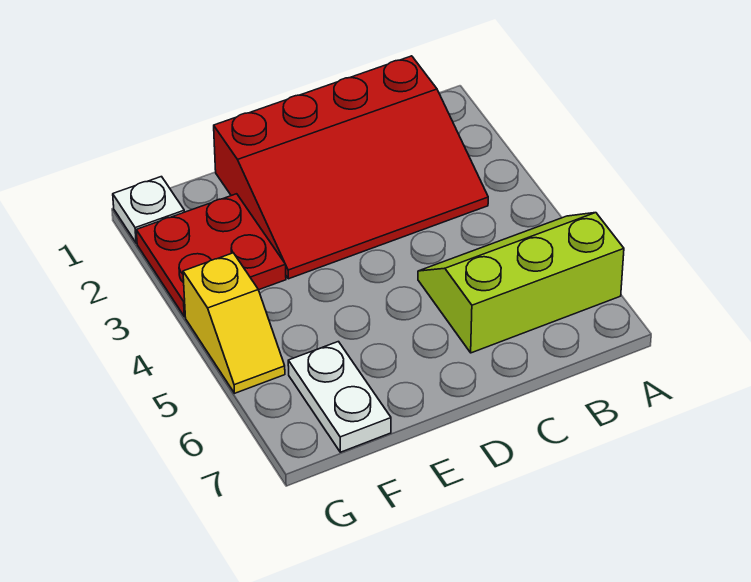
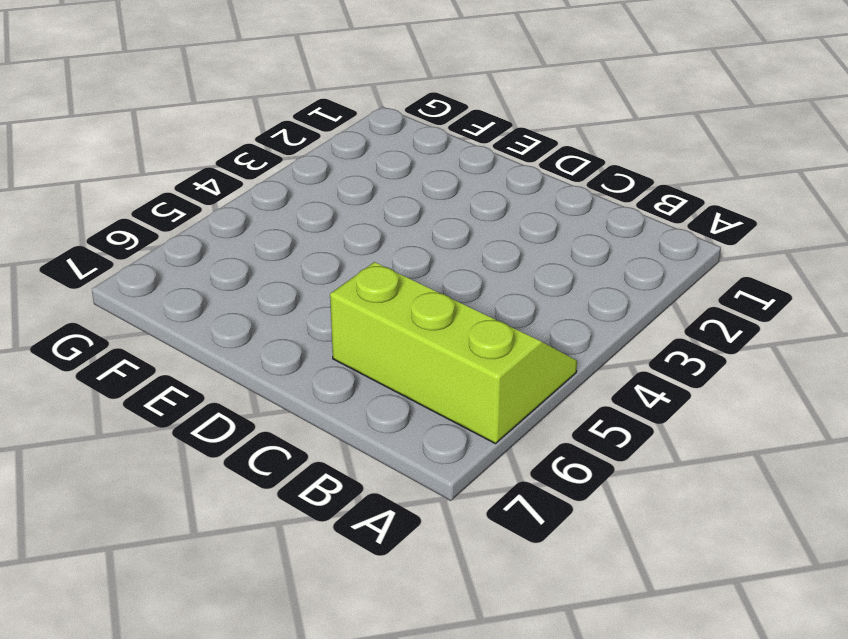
none -> red 3x4 slope [214,56,488,279]
none -> red 2x2 plate [136,194,286,317]

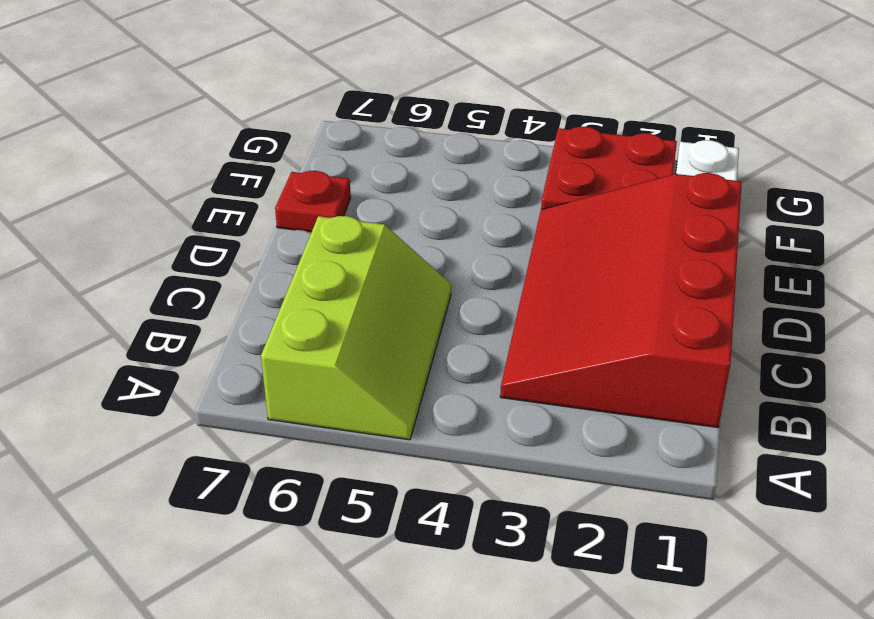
red 1x1 plate [275,171,351,232] -> none
none -> white 1x2 plate [288,342,391,452]
none -> yellow 1x2 slope [183,253,285,393]

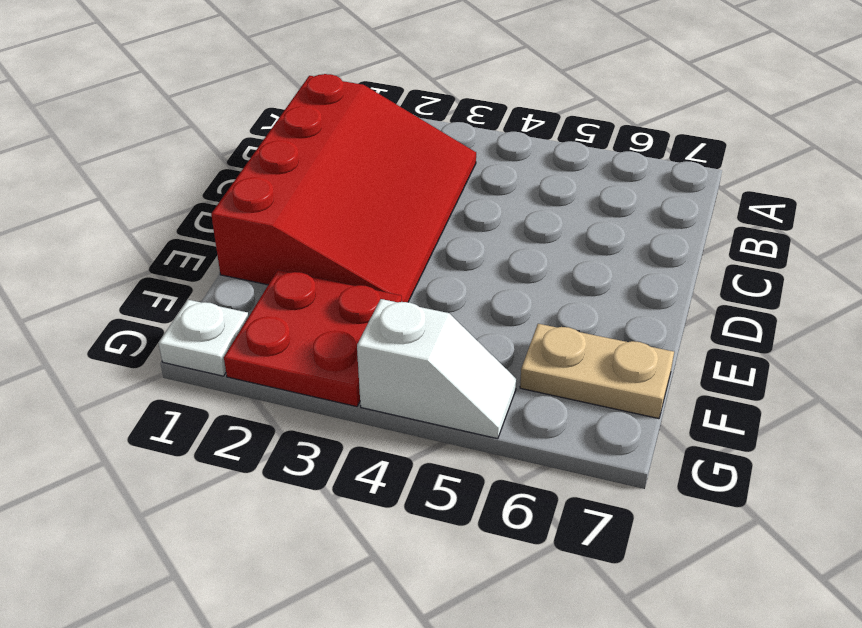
tan 1x2 plate [520,324,674,419] -> white 1x2 plate [288,342,391,452]
white 1x2 slope [357,299,516,439] -> yellow 1x2 slope [183,253,285,393]
none -> lime 2x3 slope [418,213,624,353]

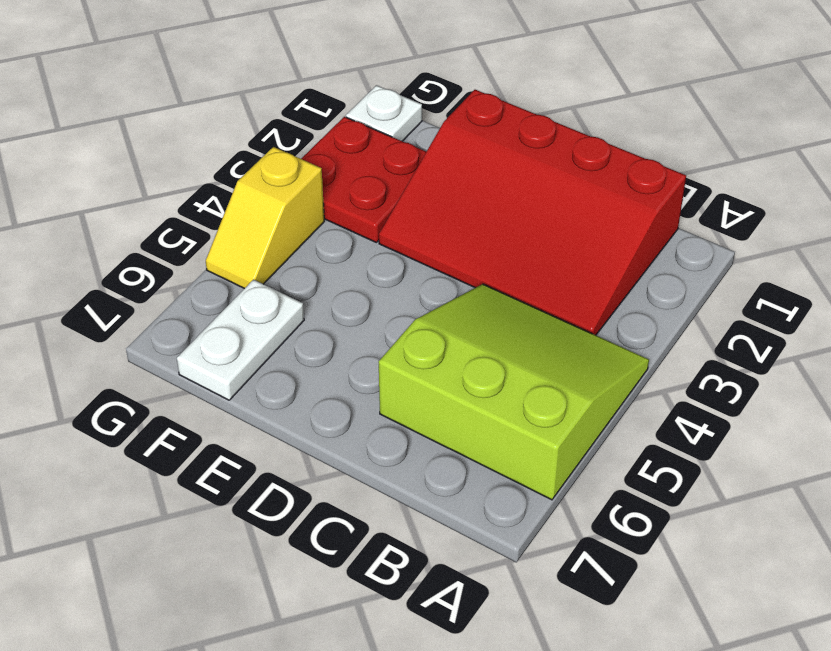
lime 3x3 slope [379,284,649,500] -> lime 2x3 slope [418,213,624,353]

